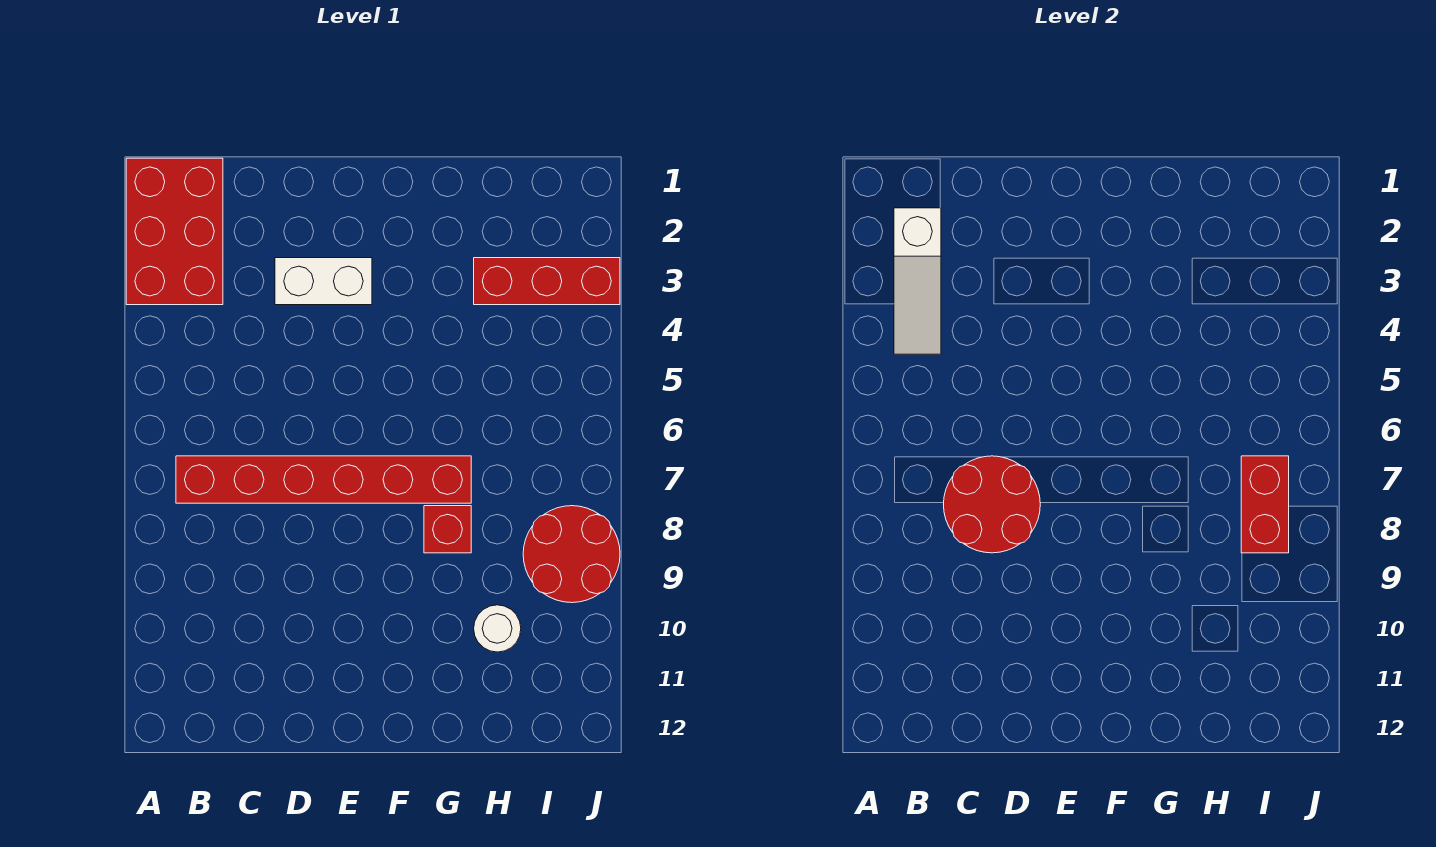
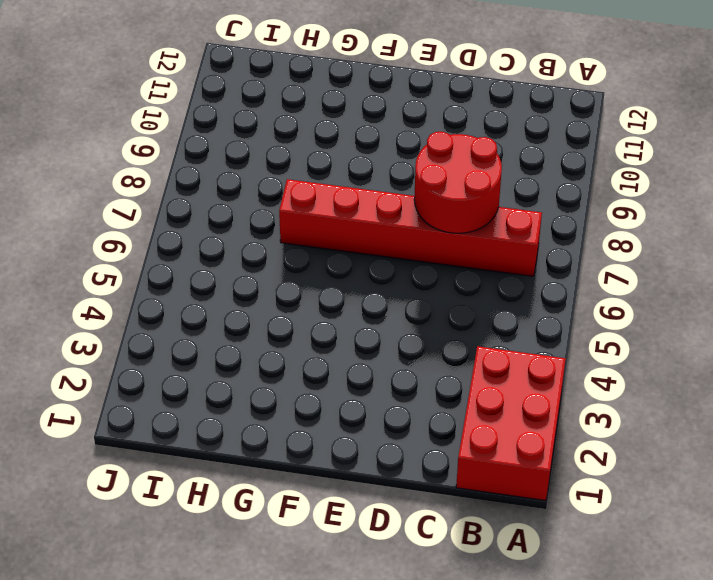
none -> white 1x2 brick [275,258,372,305]
none -> red 1x1 brick [424,506,471,553]

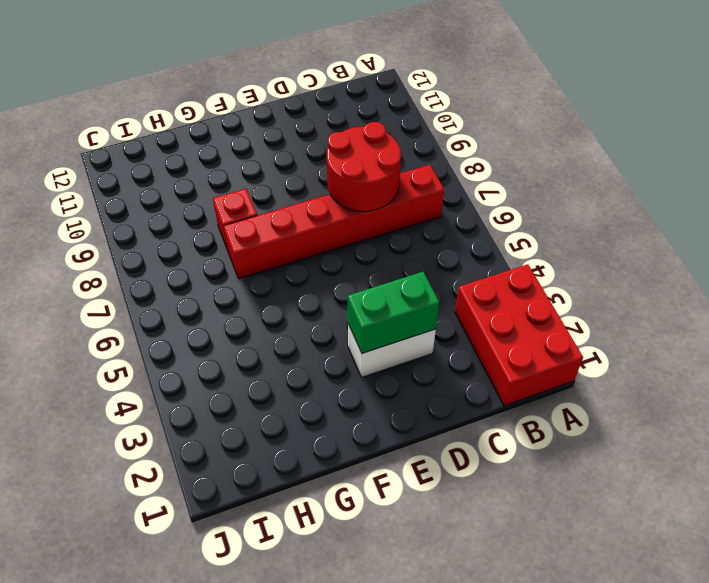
green 1x2 brick [348,272,439,353] -> none
none -> red 1x3 brick [474,258,620,305]
none -> white 1x1 round brick [474,605,521,652]

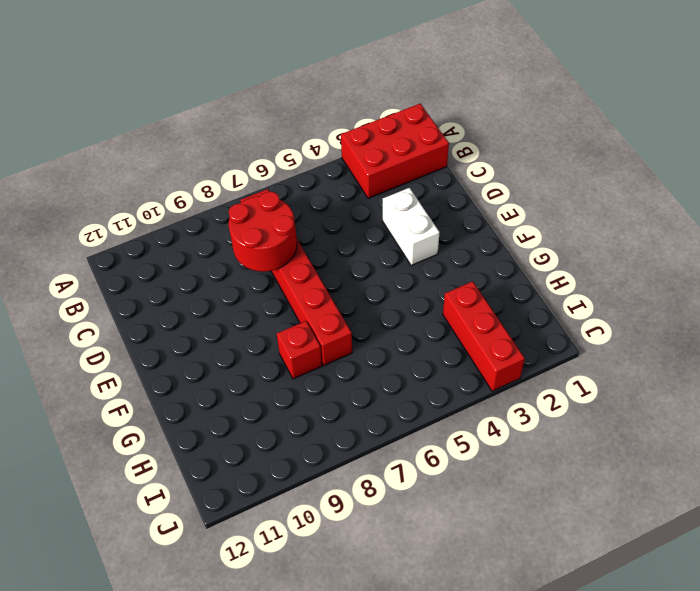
none -> white 1x1 round brick [474,605,521,652]
none -> red 2x2 round brick [523,506,620,603]

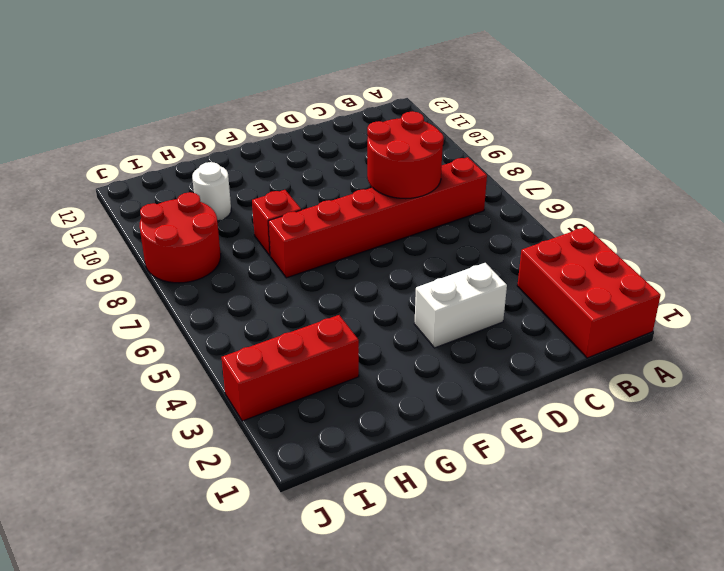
none -> white 1x3 slope [894,208,941,354]
none -> red 1x2 brick [1241,456,1289,553]

